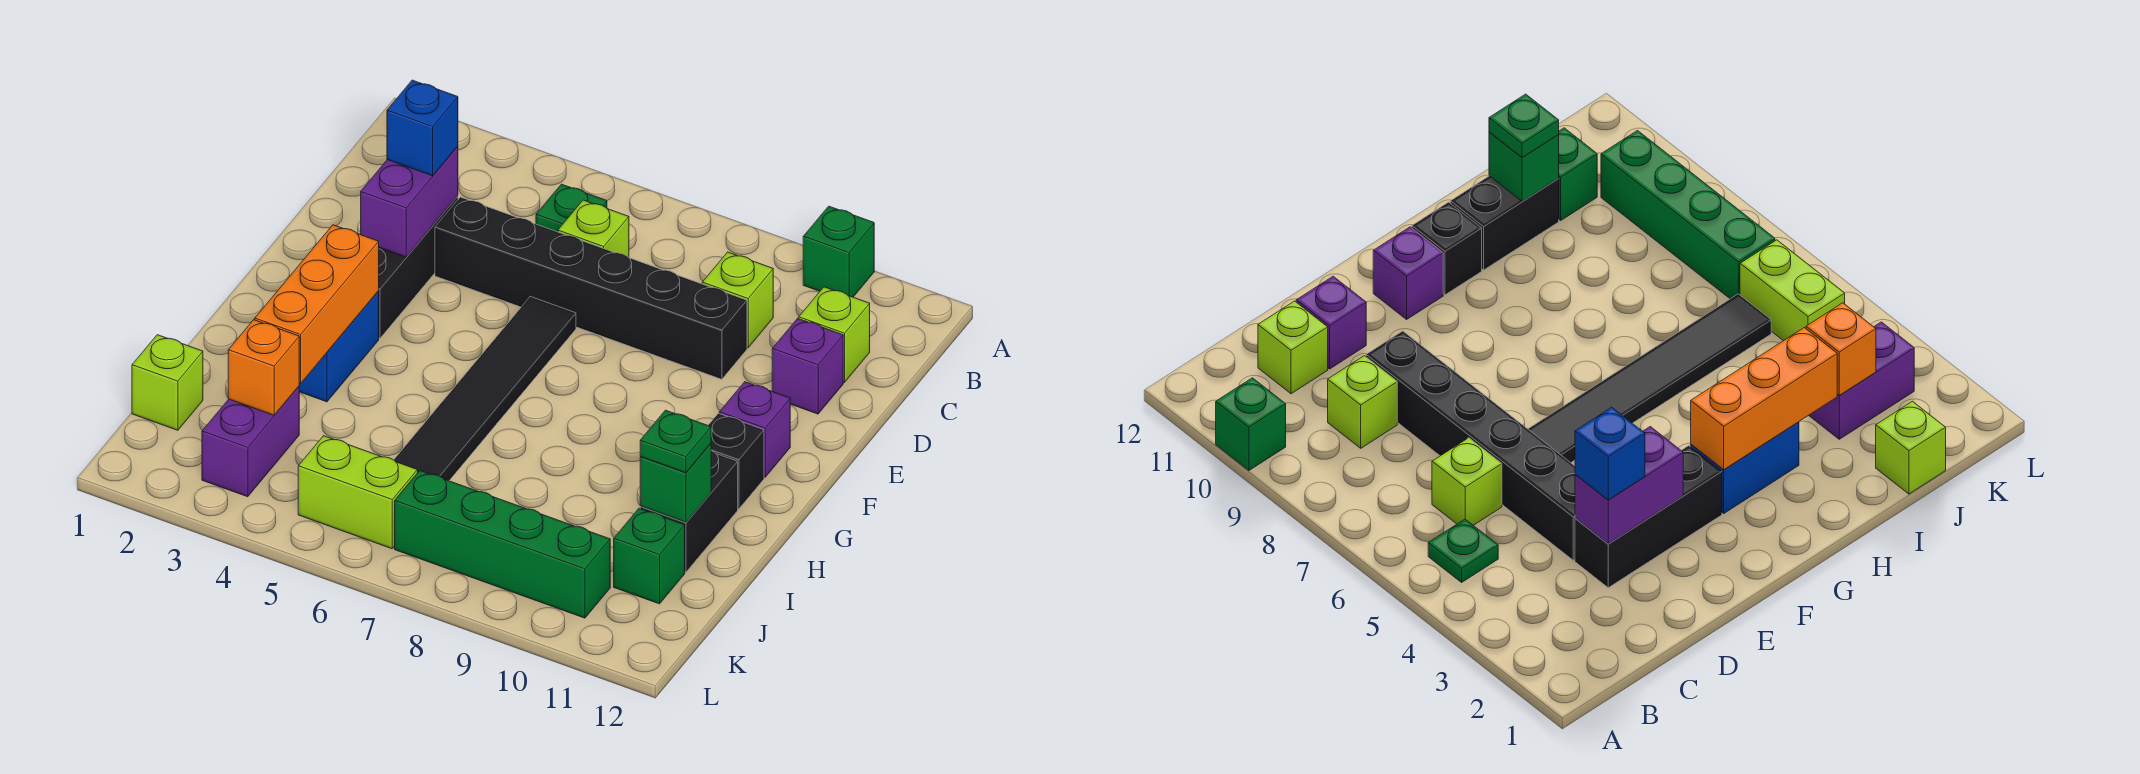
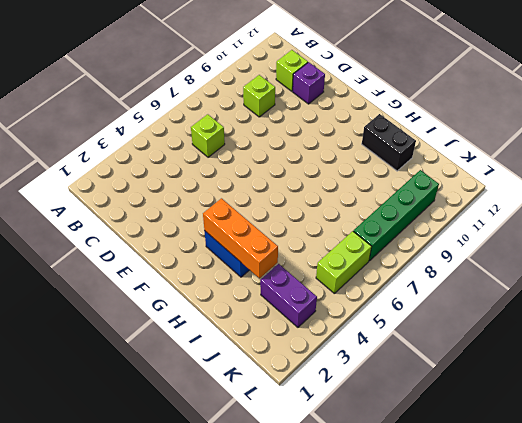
none -> green 1x1 brick [803,206,874,297]
none -> green 1x1 plate [536,184,607,232]
none -> black 1x3 brick [379,196,458,339]

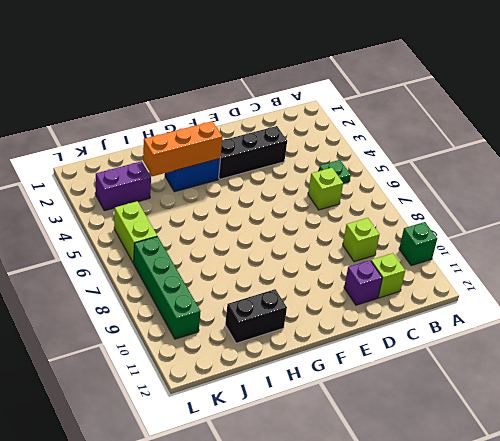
none -> black 1x6 brick [435,197,747,379]
none -> black 1x6 tile [394,297,576,481]
none -> purple 1x1 brick [719,382,790,477]

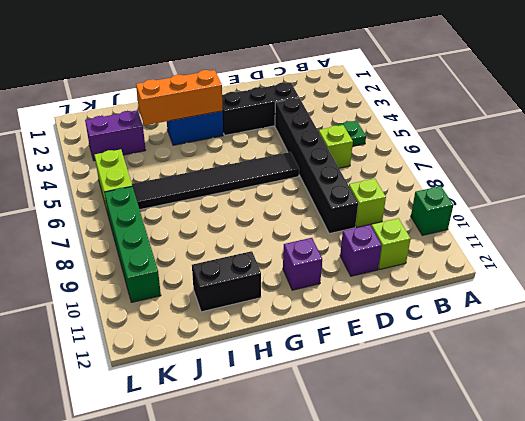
none -> black 1x1 brick [708,413,764,509]
none -> lime 1x1 brick [132,335,203,430]
none -> green 1x1 brick [614,508,685,604]

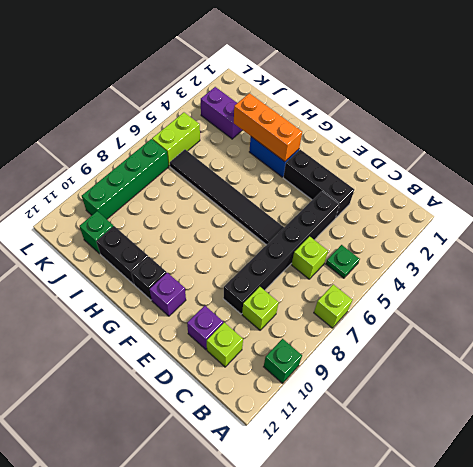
lime 1x1 brick [314,285,352,328] -> lime 1x1 brick moved to [132,335,203,430]
none -> purple 1x2 brick [361,146,458,257]
none -> green 1x1 brick [640,444,711,522]
none -> orange 1x1 brick [228,320,299,415]

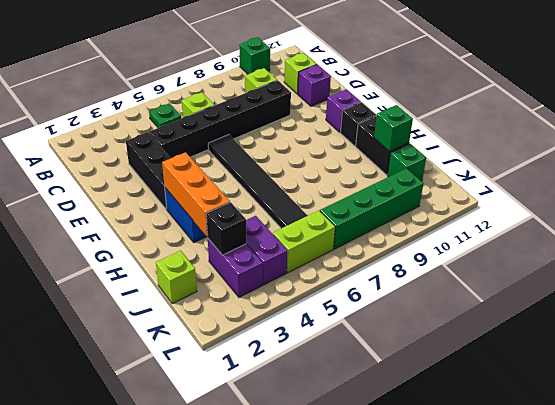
black 1x1 brick [206,202,246,255] -> orange 1x1 brick [228,320,299,415]
purple 1x2 brick [246,216,288,285] -> purple 1x2 brick moved to [361,146,458,257]
none -> blue 1x1 brick [387,80,458,176]
none -> green 1x1 plate [640,410,711,473]

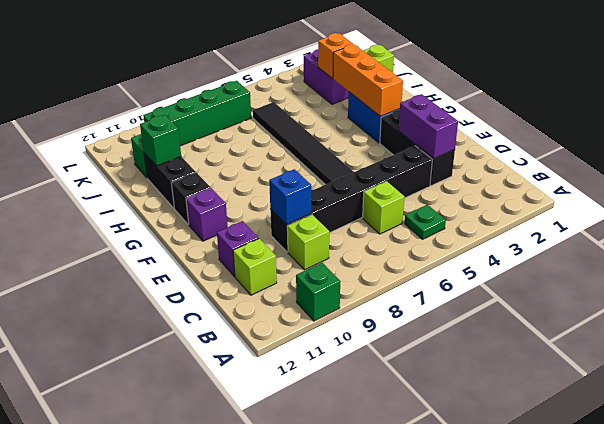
blue 1x1 brick [269,169,311,225] -> blue 1x1 brick moved to [387,80,458,176]
none -> lime 1x2 brick [298,436,418,549]
none -> green 1x1 plate [640,410,711,473]

